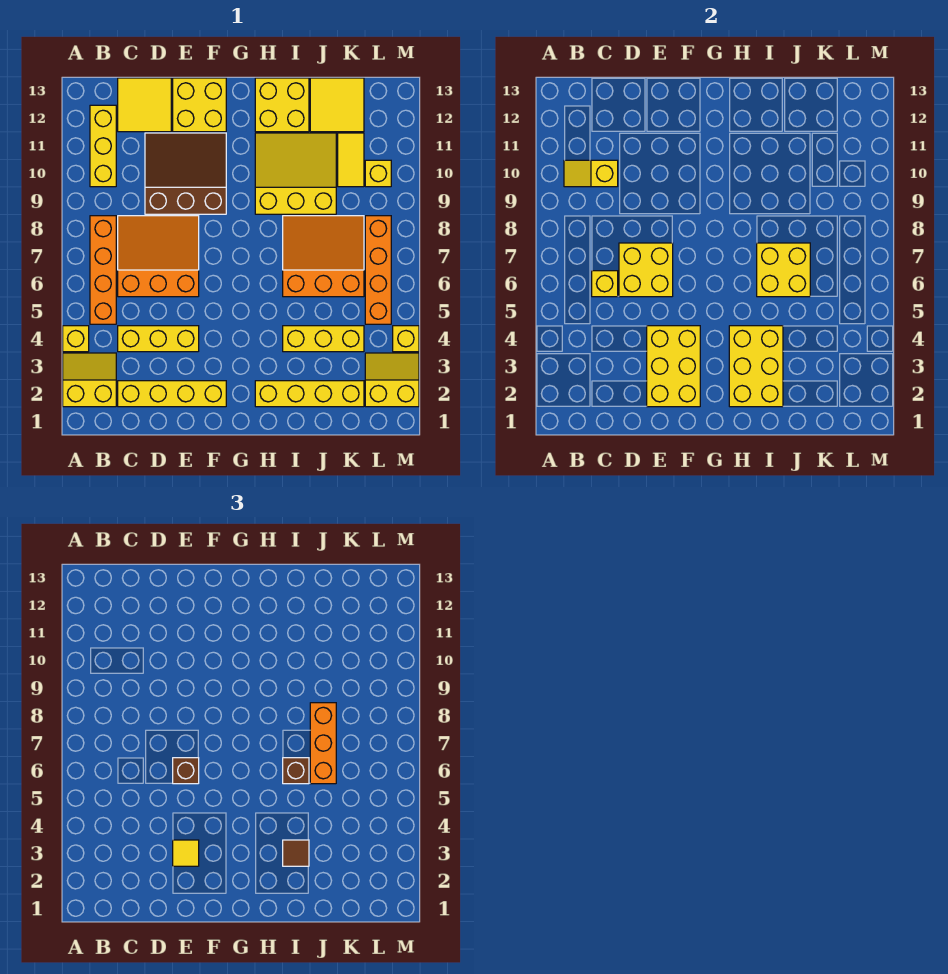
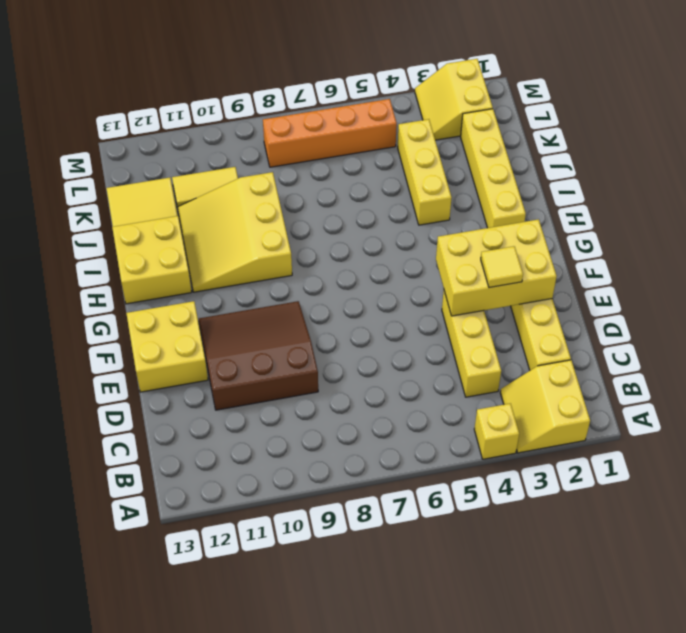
brown 3x3 slope [199,301,318,410] -> brown 3x3 slope turned to [145,133,226,214]
none -> orange 1x4 brick [90,216,116,324]
none -> yellow 1x3 brick [90,105,116,187]
none -> orange 3x3 slope [118,216,199,297]
none -> yellow 2x2 tile [118,78,171,132]

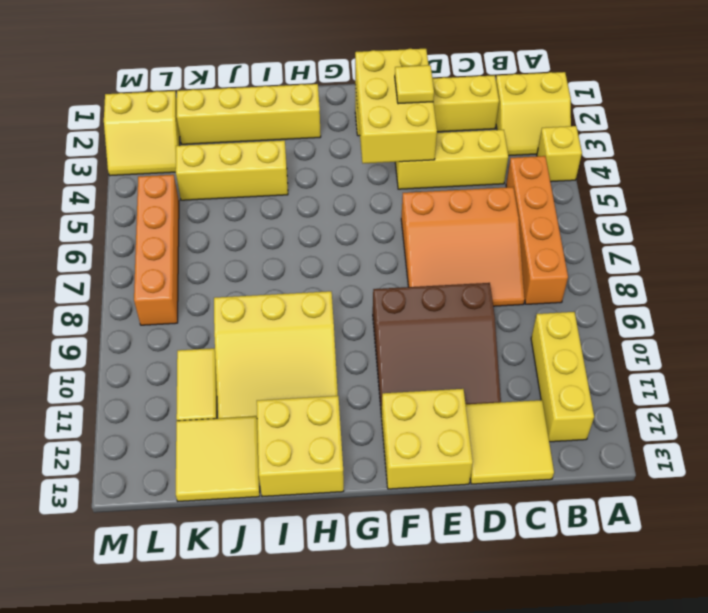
none -> orange 3x3 slope [283,216,364,297]
none -> yellow 1x1 brick [365,160,391,187]
none -> yellow 1x1 brick [393,326,419,352]
none -> yellow 1x2 slope [564,160,618,187]

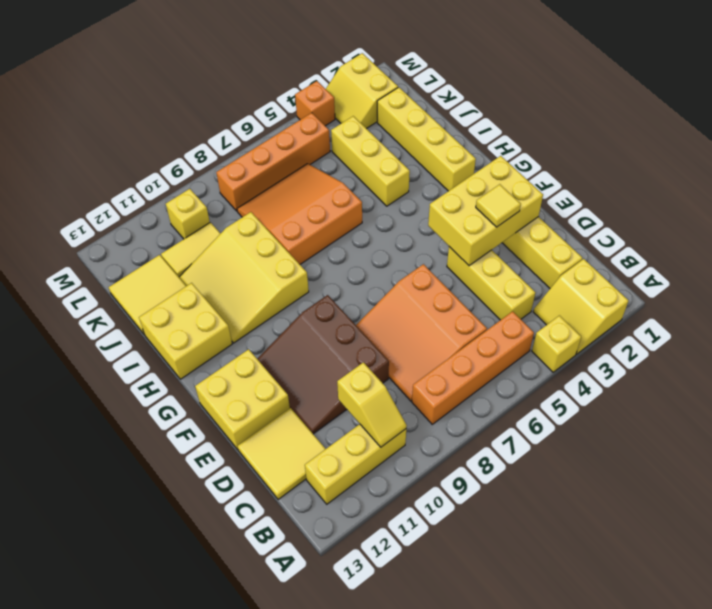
orange 3x3 slope [237,164,362,264] -> orange 3x3 slope turned to [283,216,364,297]
orange 1x1 brick [295,81,335,126] -> yellow 1x1 brick [393,326,419,352]
none -> yellow 1x1 brick [592,271,618,297]
none -> yellow 2x2 brick [619,243,673,297]
none -> yellow 2x3 brick [729,326,783,407]
none -> yellow 2x2 brick [757,243,810,297]

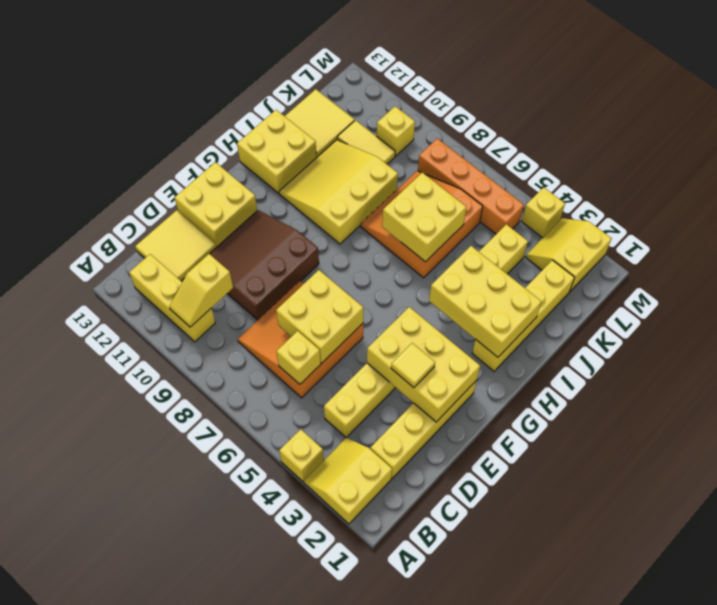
none -> orange 1x4 brick [90,216,116,324]
none -> brown 1x1 brick [173,758,199,784]
none -> brown 1x1 tile [283,840,309,866]
none -> brown 1x1 brick [283,758,309,784]

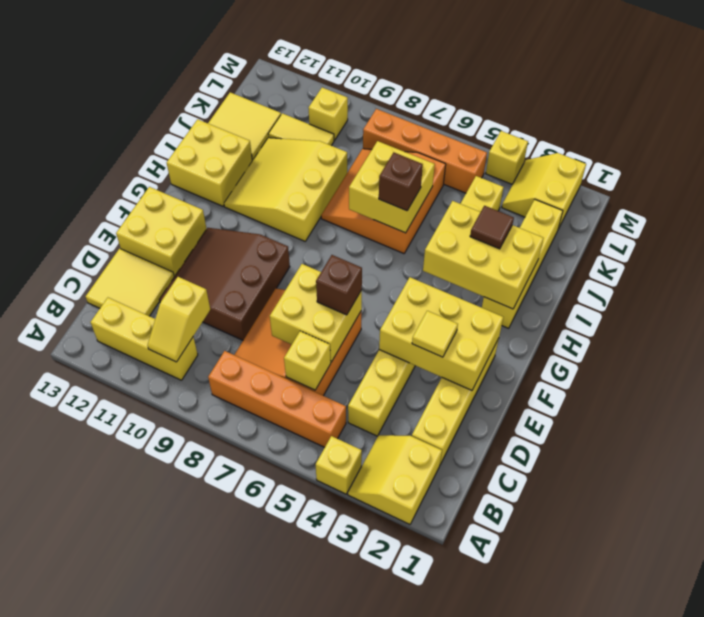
none -> orange 1x3 brick [310,703,336,784]

